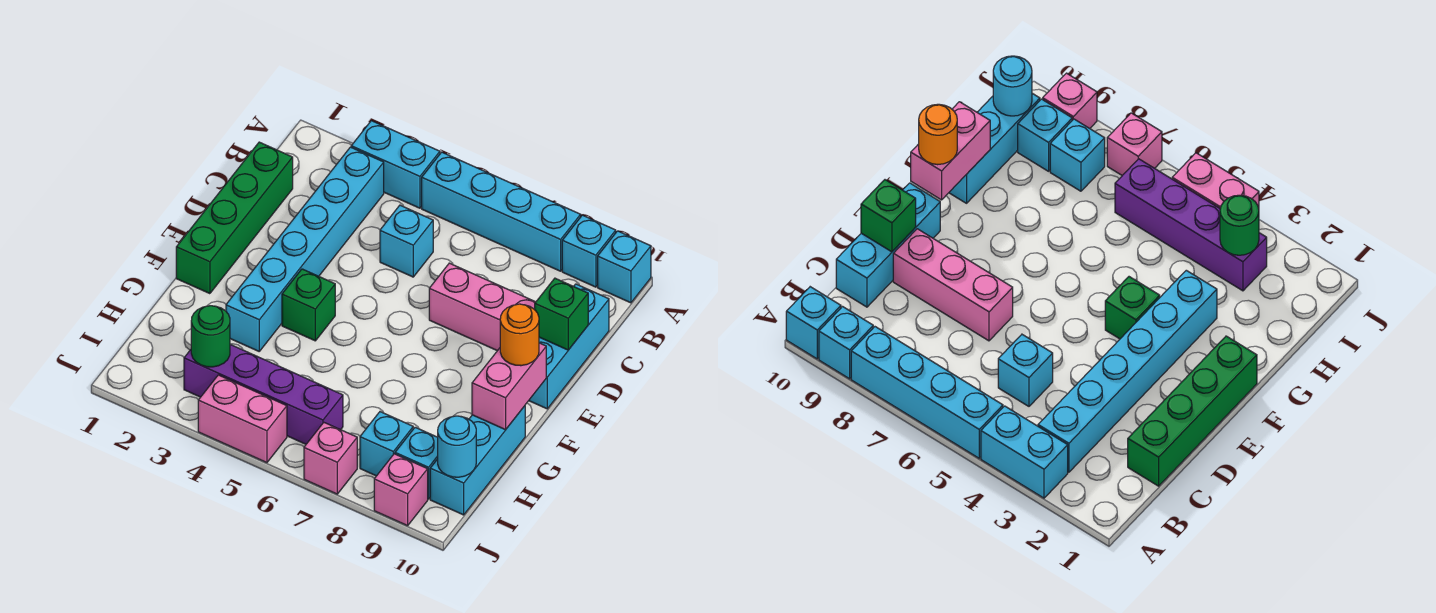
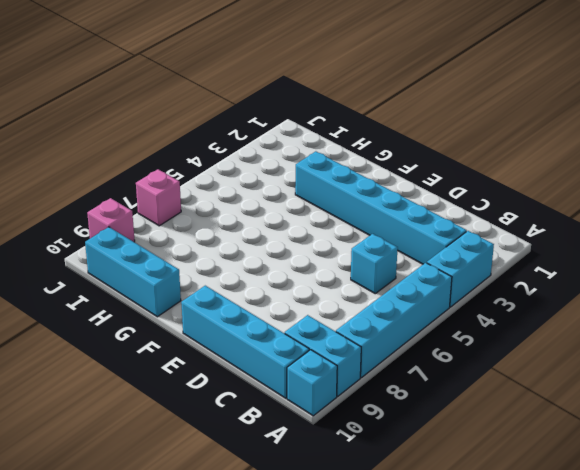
cyan 1x2 brick [285,315,361,396] -> cyan 1x1 brick [562,215,616,287]
cyan 1x4 brick [181,286,309,398] -> cyan 1x3 brick [529,284,609,409]
none -> green 1x4 brick [176,142,293,294]
none -> pink 1x3 brick [429,263,535,351]
none -> green 1x1 brick [282,269,335,341]

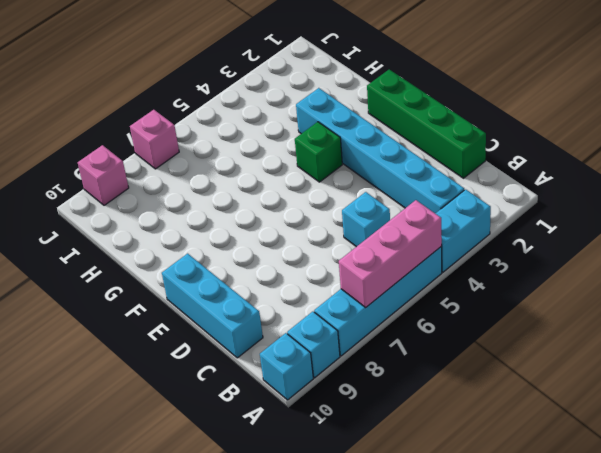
pink 1x3 brick [339,200,442,307] -> pink 1x3 brick moved to [429,263,535,351]
none -> cyan 1x3 brick [430,406,525,515]
none -> purple 1x4 brick [184,345,343,444]
none -> cyan 1x1 brick [360,412,413,476]

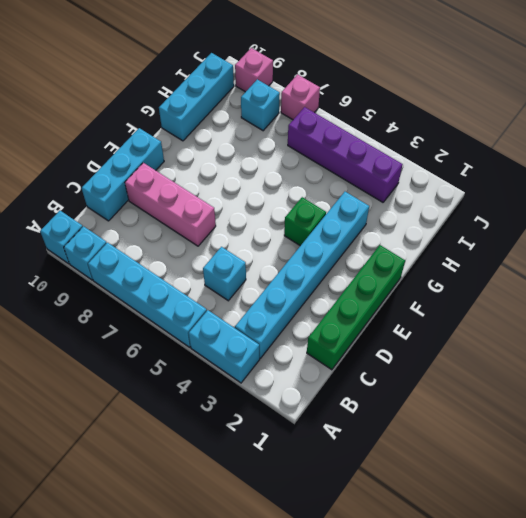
none -> cyan 1x1 brick [395,427,438,499]
none -> pink 1x2 brick [198,375,287,463]
none -> green 1x1 brick [535,278,588,350]

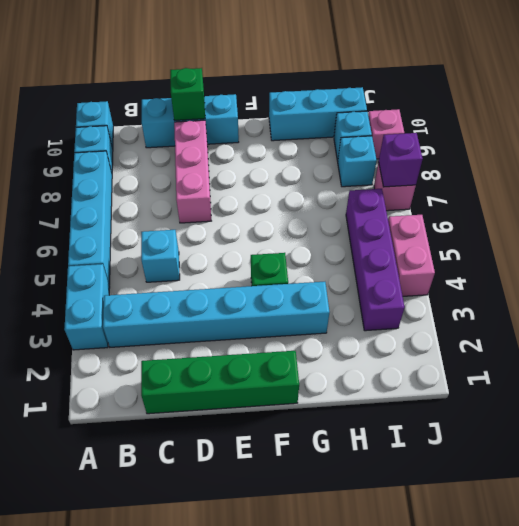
purple 1x1 brick [379,133,423,187] -> none
none -> pink 1x2 brick [472,343,546,430]
none -> green 1x1 round brick [191,306,230,367]
none -> cyan 1x1 round brick [438,416,476,477]

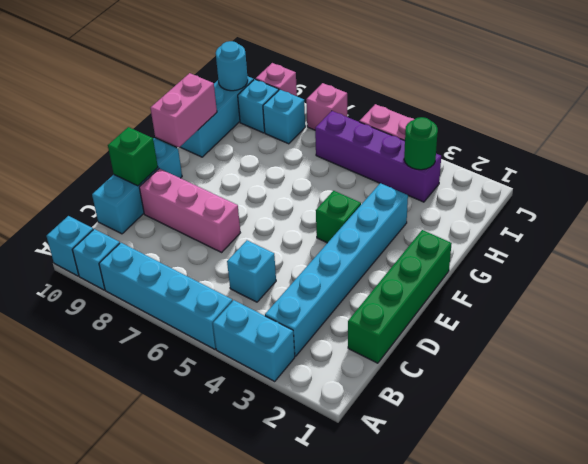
none -> orange 1x1 round brick [500,304,539,366]

